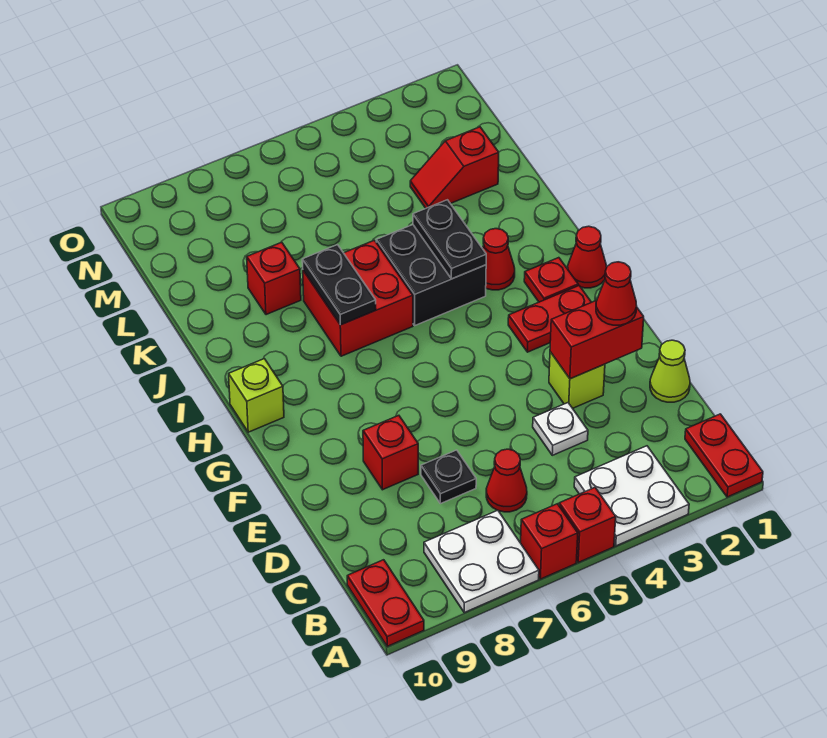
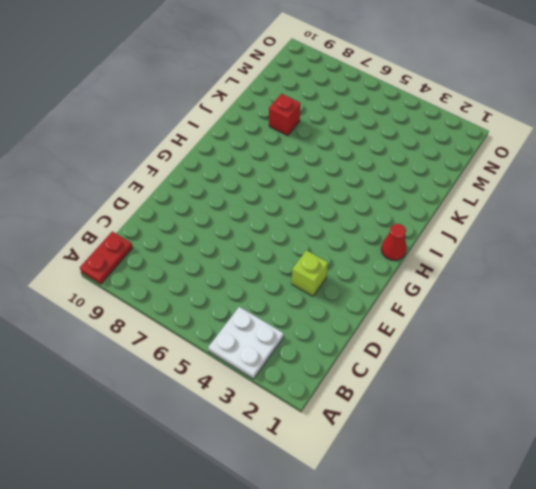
none -> red 1x2 plate [685,414,763,497]
none -> red 1x1 brick [559,488,616,562]
none -> red 1x1 brick [521,504,578,579]

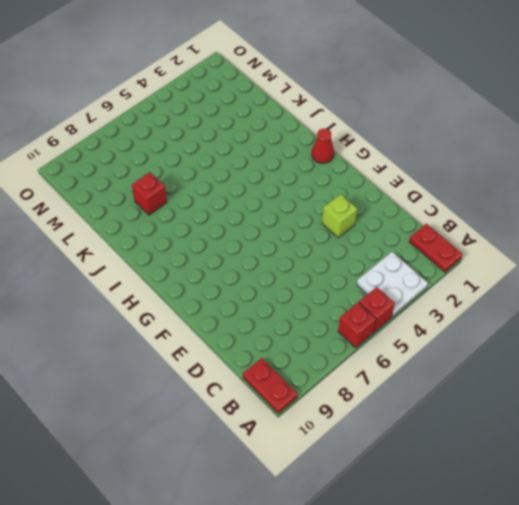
none -> white 2x2 plate [424,510,539,613]
none -> red 1x1 cone [486,449,527,512]
none -> lime 1x1 cone [650,340,690,402]

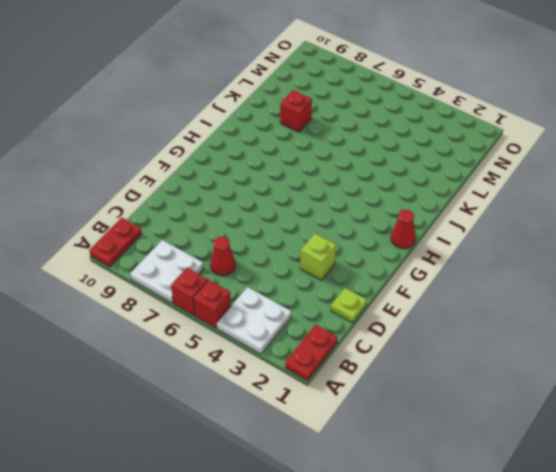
lime 1x1 plate [331,288,367,323] -> lime 1x1 cone [650,340,690,402]
none -> white 1x1 plate [533,403,588,455]
none -> black 1x1 plate [421,450,476,504]
none -> red 1x1 brick [363,415,418,490]

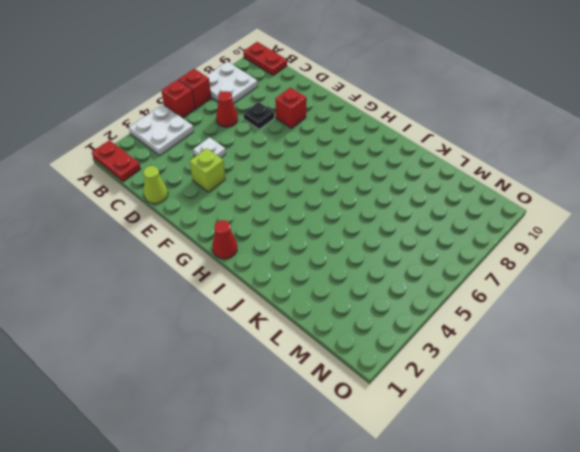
none -> red 1x2 plate [508,286,591,352]
none -> red 1x1 plate [524,258,578,302]
none -> lime 1x1 brick [229,359,284,432]

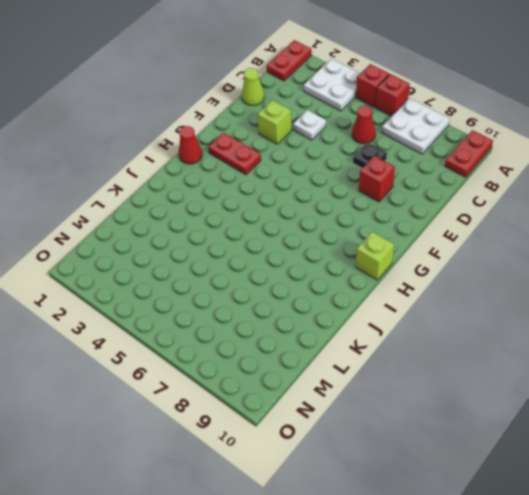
none -> red 1x1 plate [524,258,578,302]
none -> red 1x1 cone [483,229,515,290]
none -> black 2x2 brick [376,225,486,325]

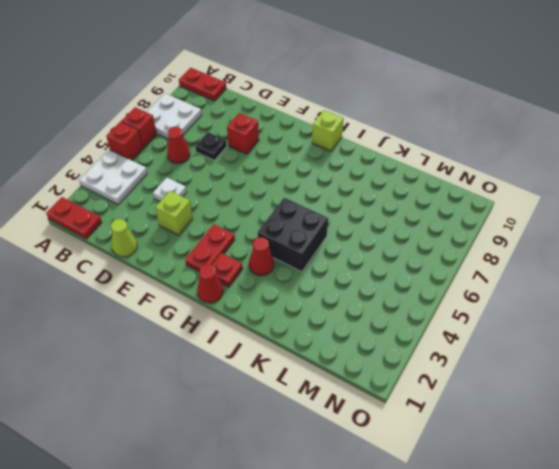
none -> red 2x2 brick [303,240,413,356]
none -> red 1x1 brick [247,242,301,315]
none -> red 1x2 slope [410,127,499,208]

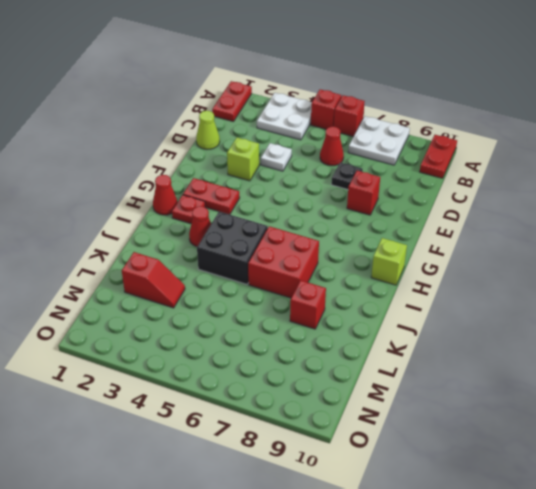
none -> red 1x2 brick [550,300,644,379]
none -> black 1x2 plate [413,200,486,279]
none -> black 1x2 plate [302,245,376,325]

